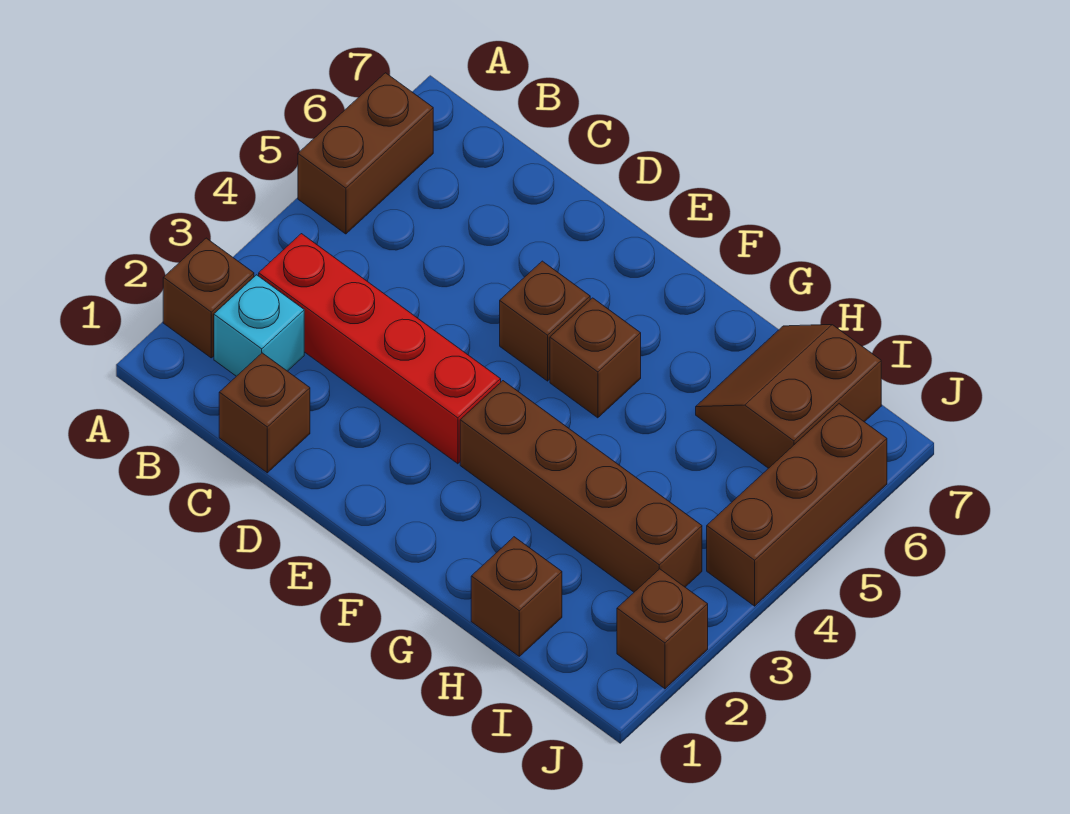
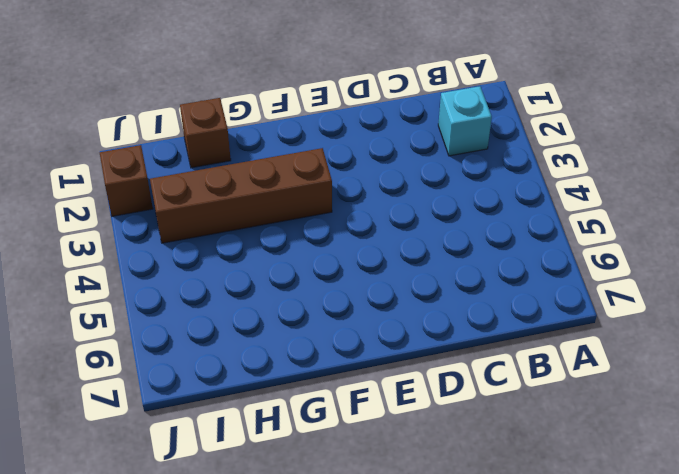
none -> brown 1x1 brick [163,238,254,358]
none -> brown 1x2 brick [298,73,433,234]
none -> red 1x4 brick [259,234,501,464]

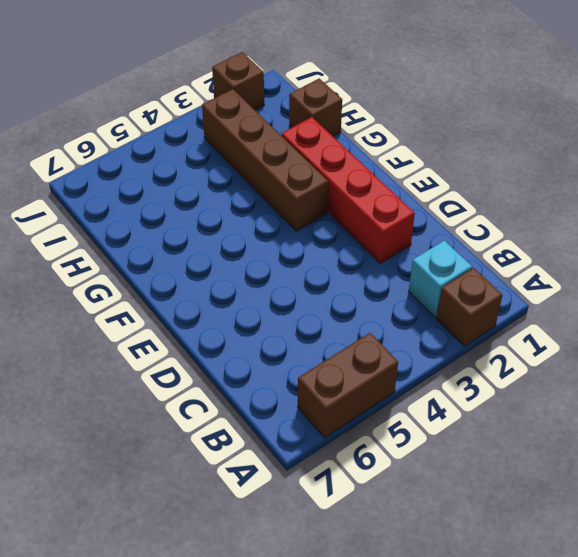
red 1x4 brick [281,117,415,263] -> red 1x4 brick moved to [259,234,501,464]
none -> brown 1x1 brick [219,353,310,473]
none -> brown 1x1 brick [500,261,590,381]
none -> brown 1x1 brick [550,298,641,418]

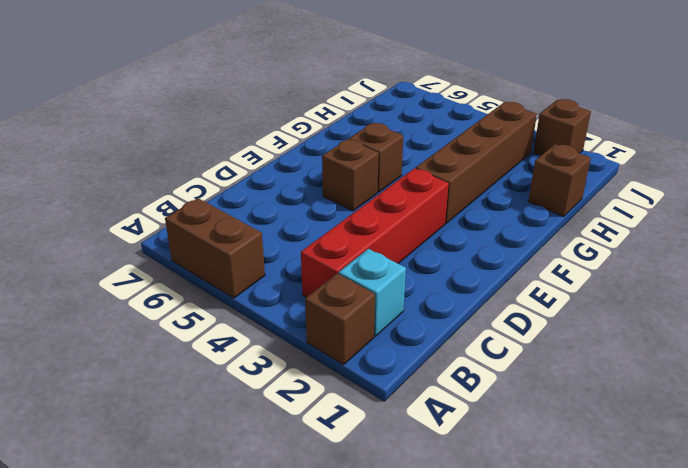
none -> brown 1x1 brick [219,353,310,473]
none -> brown 2x2 slope [696,325,881,468]
none -> brown 1x3 brick [707,404,887,606]

